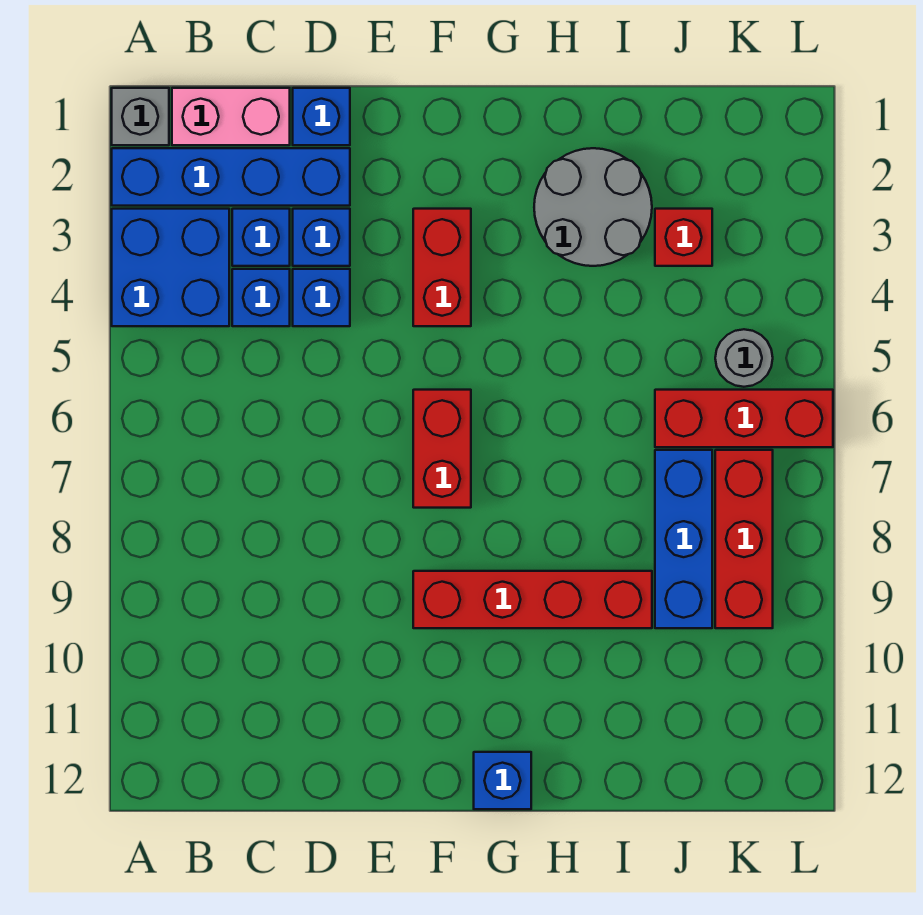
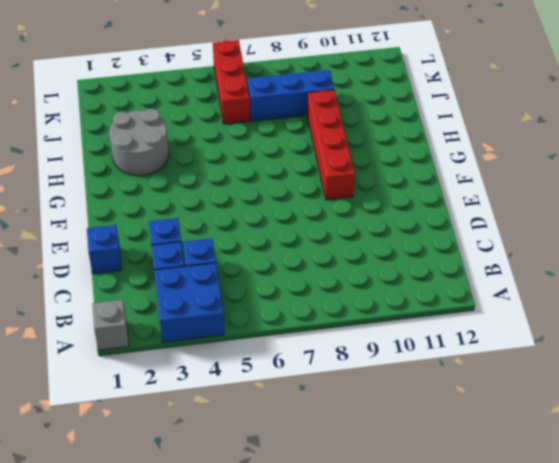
none -> blue 1x4 brick [112,148,350,206]
none -> pink 1x2 brick [172,88,290,145]
none -> blue 1x1 brick [293,269,350,326]

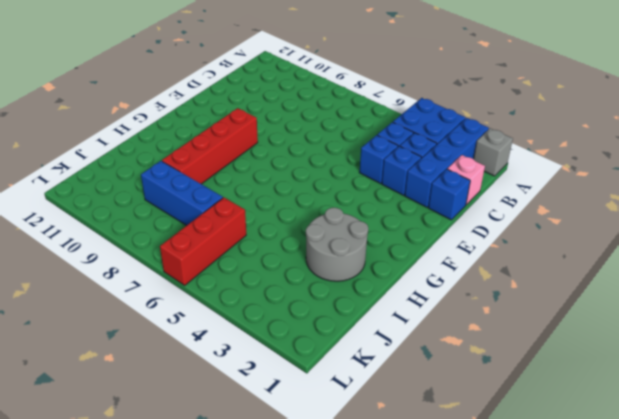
pink 1x1 brick [447,155,485,205] -> pink 1x2 brick [172,88,290,145]
none -> red 1x2 brick [413,209,471,326]
none -> red 1x2 brick [413,390,471,508]
none -> blue 1x1 brick [474,752,531,809]

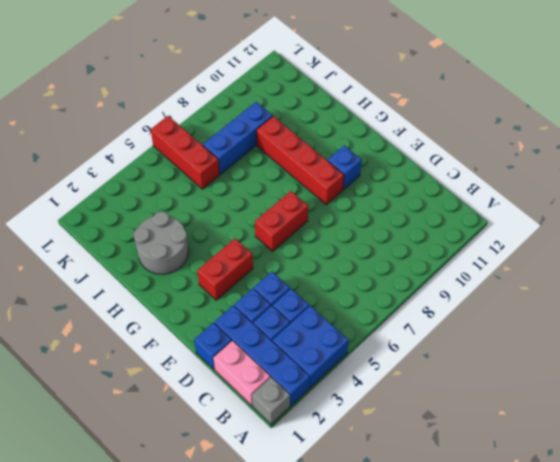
blue 1x1 brick [328,146,362,190] -> blue 1x1 brick moved to [474,752,531,809]
none -> red 1x1 brick [655,209,712,266]
none -> grey 1x1 round brick [715,329,773,387]
none -> red 1x3 brick [715,450,773,628]

